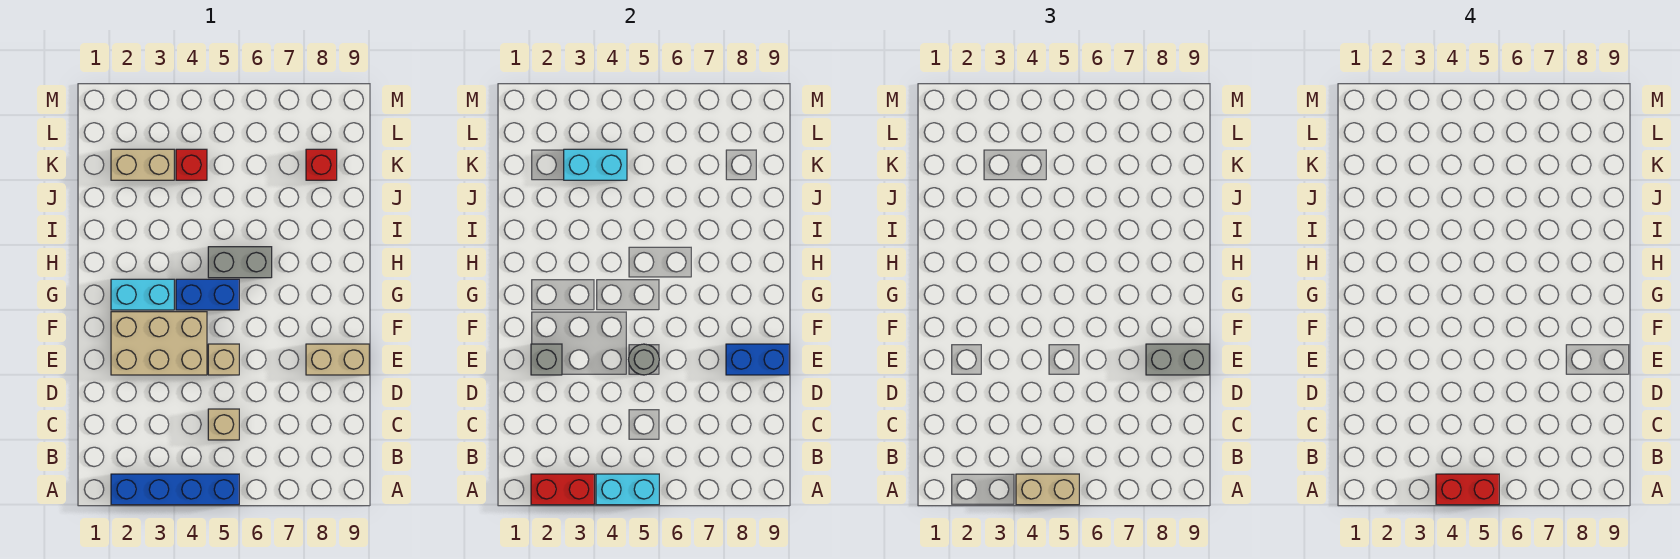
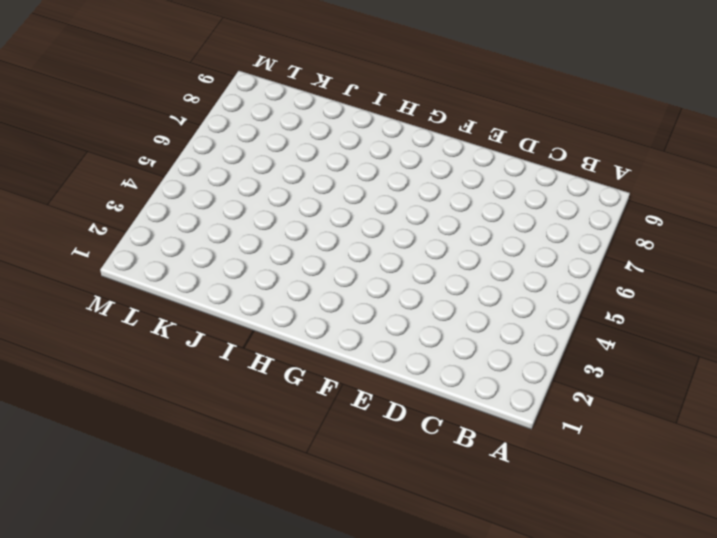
none -> blue 1x4 brick [111,474,239,505]
none -> tan 1x1 brick [208,409,239,440]
none -> tan 2x3 brick [111,312,207,375]

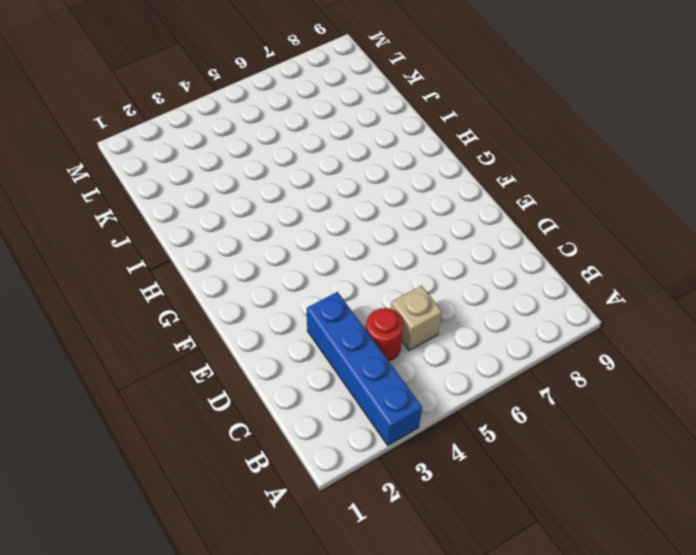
blue 1x4 brick [307,292,422,445] -> blue 1x4 brick turned to [111,474,239,505]
red 1x1 round brick [366,308,403,361] -> none
none -> tan 2x3 brick [111,312,207,375]
none -> tan 1x1 brick [208,344,239,375]
none -> tan 1x2 brick [306,344,369,375]

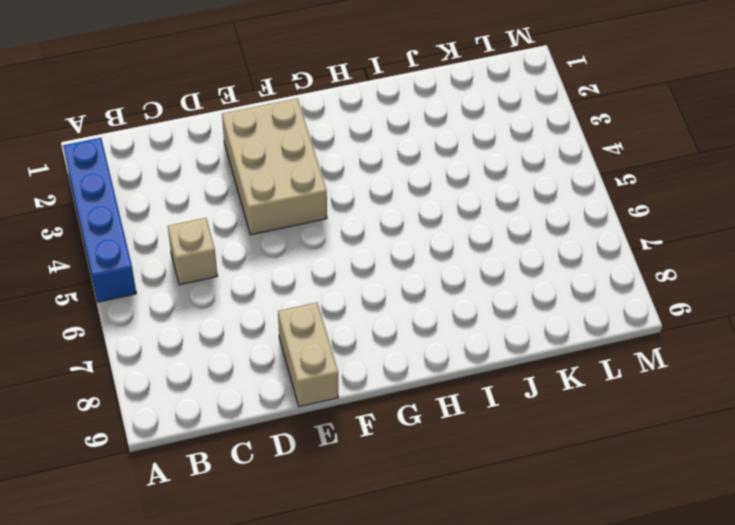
none -> tan 1x1 brick [208,344,239,375]
none -> cyan 1x2 brick [111,279,174,310]
none -> blue 1x2 brick [176,279,239,310]

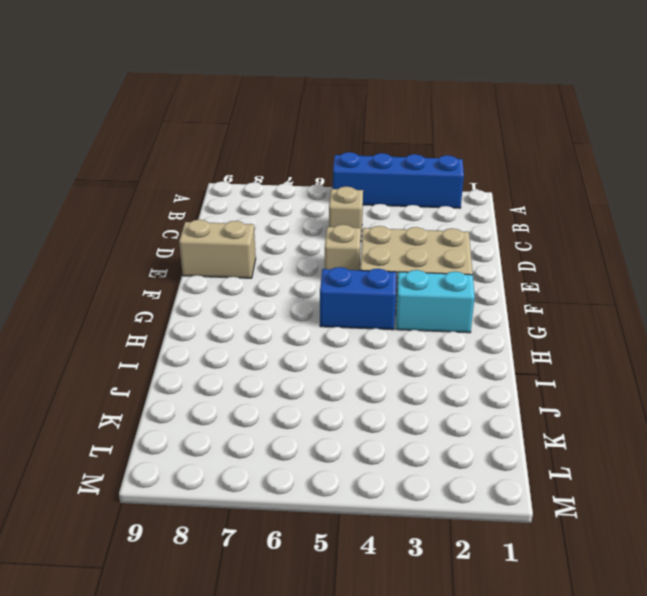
none -> grey 1x2 brick [208,247,272,278]
none -> tan 1x2 brick [111,149,174,180]
none -> red 1x1 brick [176,149,207,180]

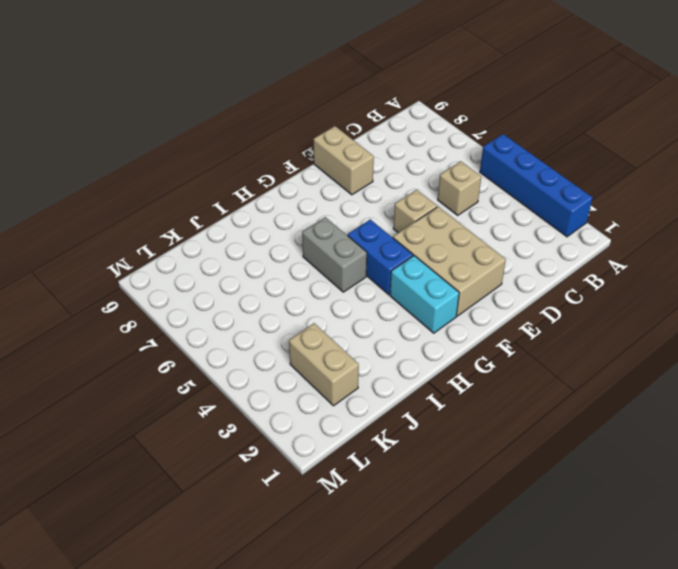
none -> red 1x1 brick [176,149,207,180]
none -> red 1x1 brick [306,149,337,180]
none -> red 1x2 brick [531,474,594,505]

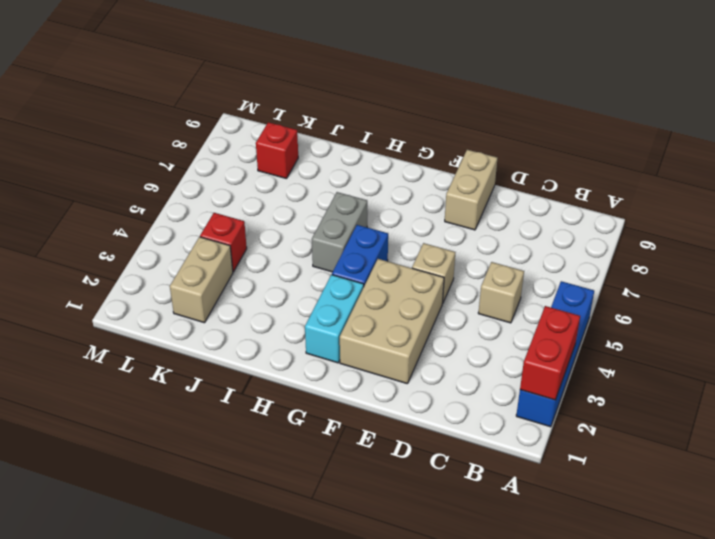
none -> cyan 1x2 brick [596,474,659,505]
none -> grey 1x1 brick [531,344,562,375]
none -> grey 1x1 round brick [629,344,659,375]

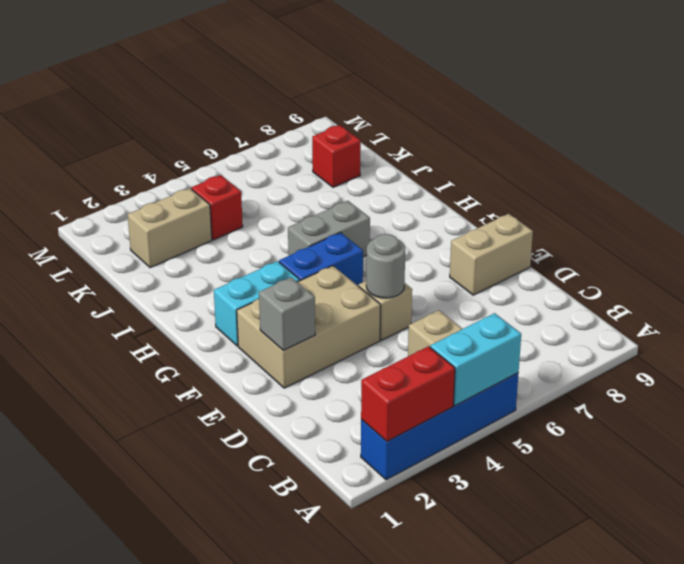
none -> blue 1x2 brick [726,344,789,375]
none -> cyan 1x2 brick [564,149,627,180]
none -> tan 1x2 brick [1016,474,1079,505]

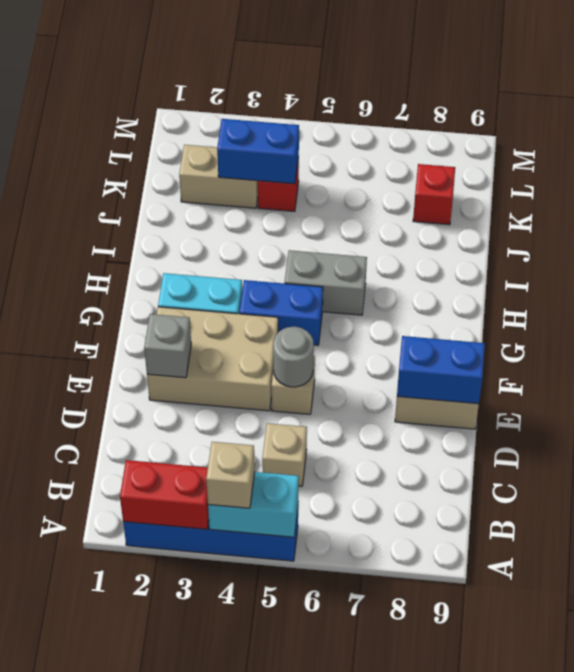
tan 1x1 brick [206,442,255,508] -> tan 1x2 brick [1016,474,1079,505]
blue 1x2 brick [217,119,299,184] -> cyan 1x2 brick [564,149,627,180]
none -> grey 1x2 brick [1146,344,1209,375]
none -> red 1x2 brick [1436,474,1499,505]

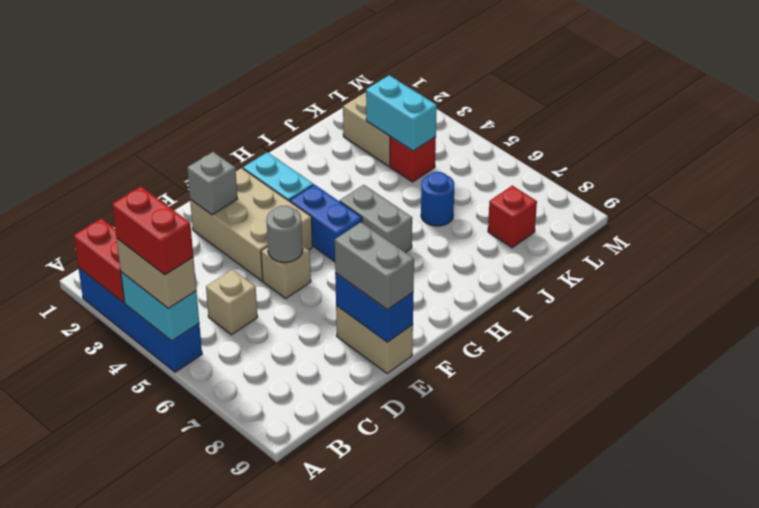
blue 1x1 round brick [421,172,454,226] -> none

